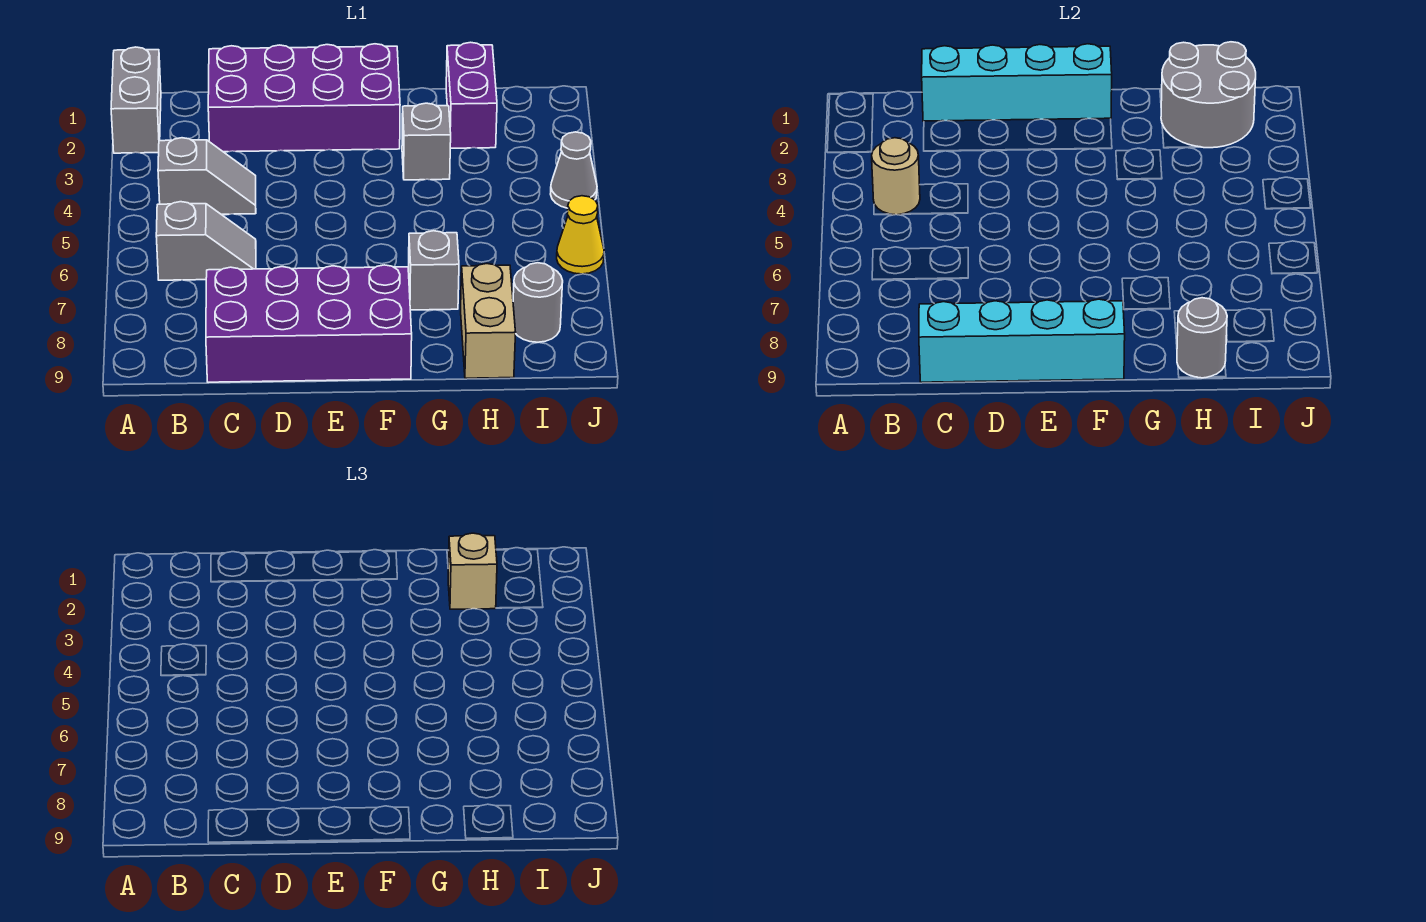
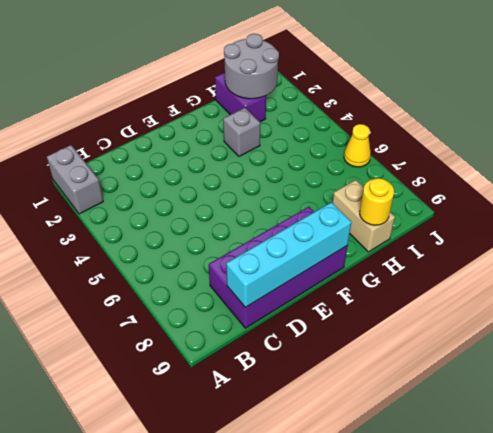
yellow 1x1 round brick [360,178,394,225] -> grey 1x1 round brick [1177,298,1227,378]
none -> grey 1x2 slope [158,138,256,214]
none -> grey 1x2 slope [156,202,256,280]
none -> purple 2x4 brick [208,44,400,152]

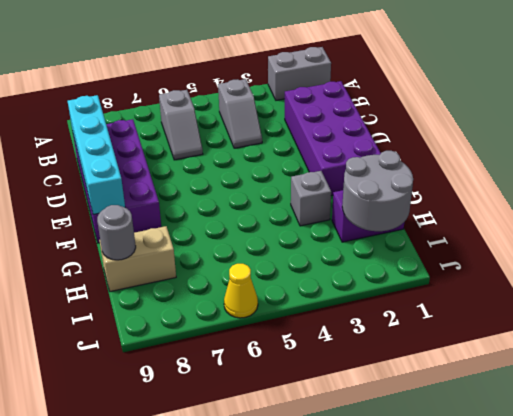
none -> grey 1x1 brick [409,231,459,310]
none -> grey 1x1 round brick [513,263,563,342]
none -> grey 1x1 cone [551,132,597,208]

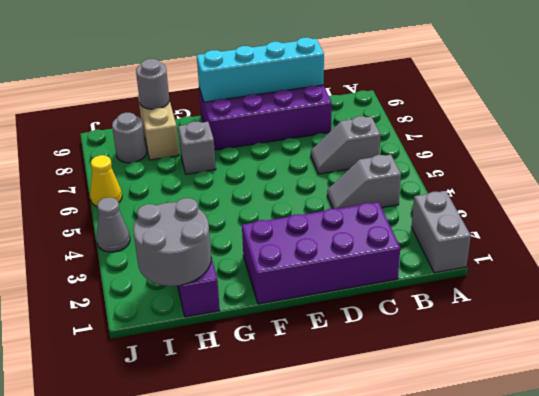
none -> grey 1x1 brick [402,103,451,180]
none -> tan 1x1 round brick [872,138,920,215]
none -> cyan 1x4 brick [922,44,1112,121]

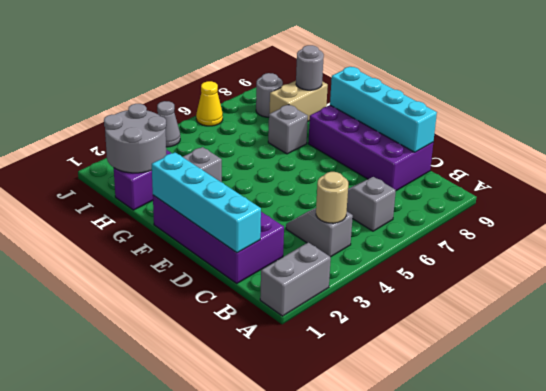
none -> tan 1x1 brick [448,533,497,609]

